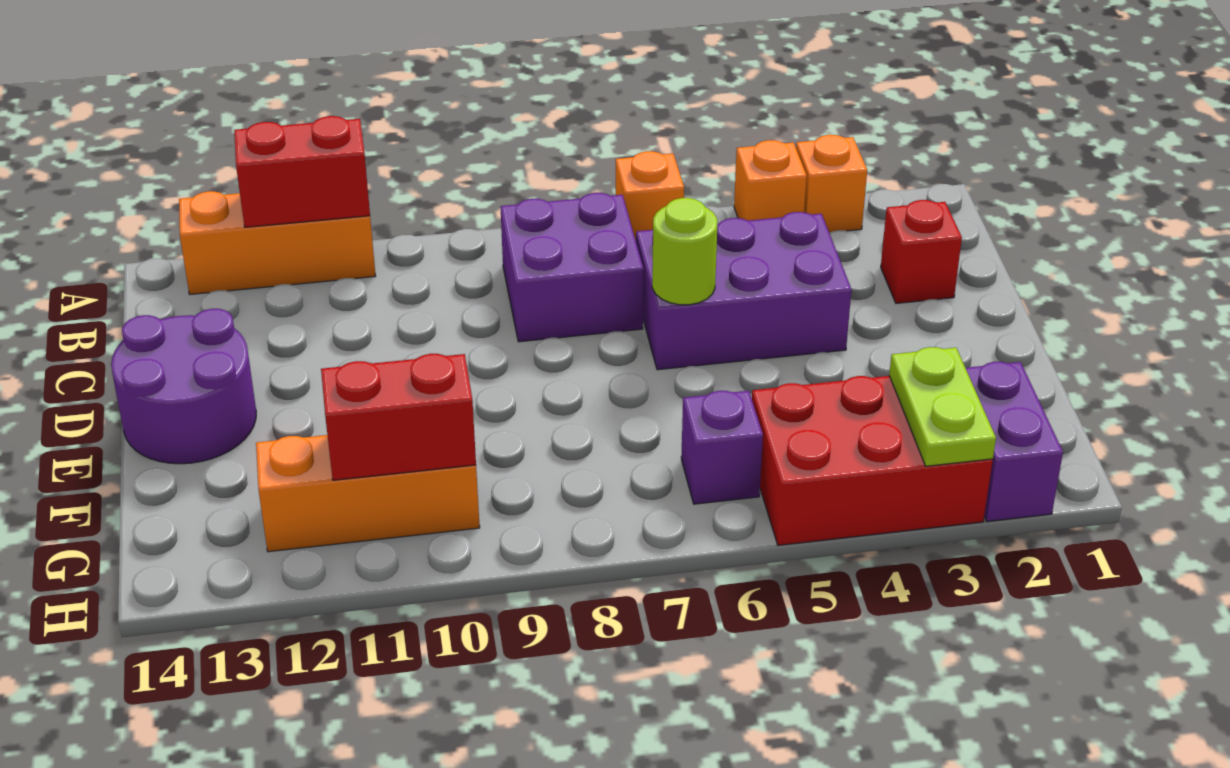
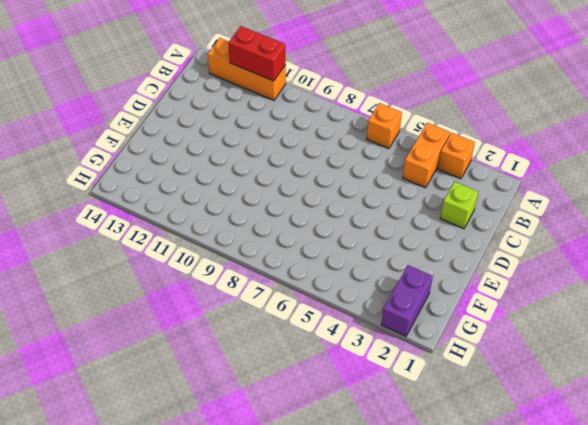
orange 1x2 brick [403,123,450,188] -> orange 1x1 brick [734,140,807,221]
lime 1x1 brick [440,182,478,229] -> red 1x1 brick [881,200,962,303]
none -> purple 2x2 brick [501,193,643,342]
none -> purple 2x3 brick [636,212,852,370]
none -> purple 2x2 round brick [111,309,256,464]

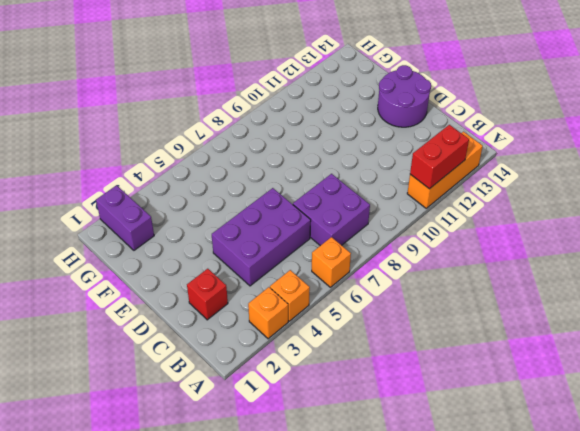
none -> red 2x3 brick [752,376,993,545]
none -> purple 1x1 brick [681,391,763,504]
none -> orange 1x3 brick [256,435,480,552]

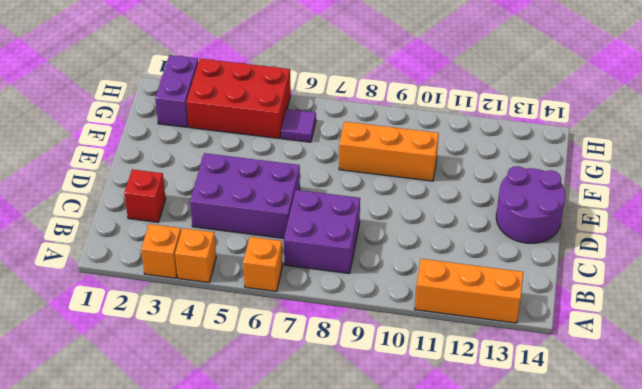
orange 1x3 brick [339,122,439,181] -> orange 1x3 brick moved to [256,435,480,552]
purple 1x1 tile [281,109,316,142] -> purple 1x1 brick [681,391,763,504]
none -> red 1x2 brick [234,116,370,227]
none -> lime 1x1 round brick [652,198,717,305]
none -> lime 1x2 plate [889,347,996,466]

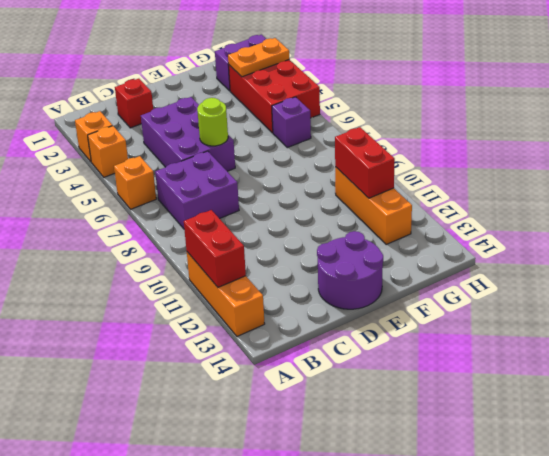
orange 1x2 plate [228,38,289,77] -> lime 1x2 plate [889,347,996,466]

